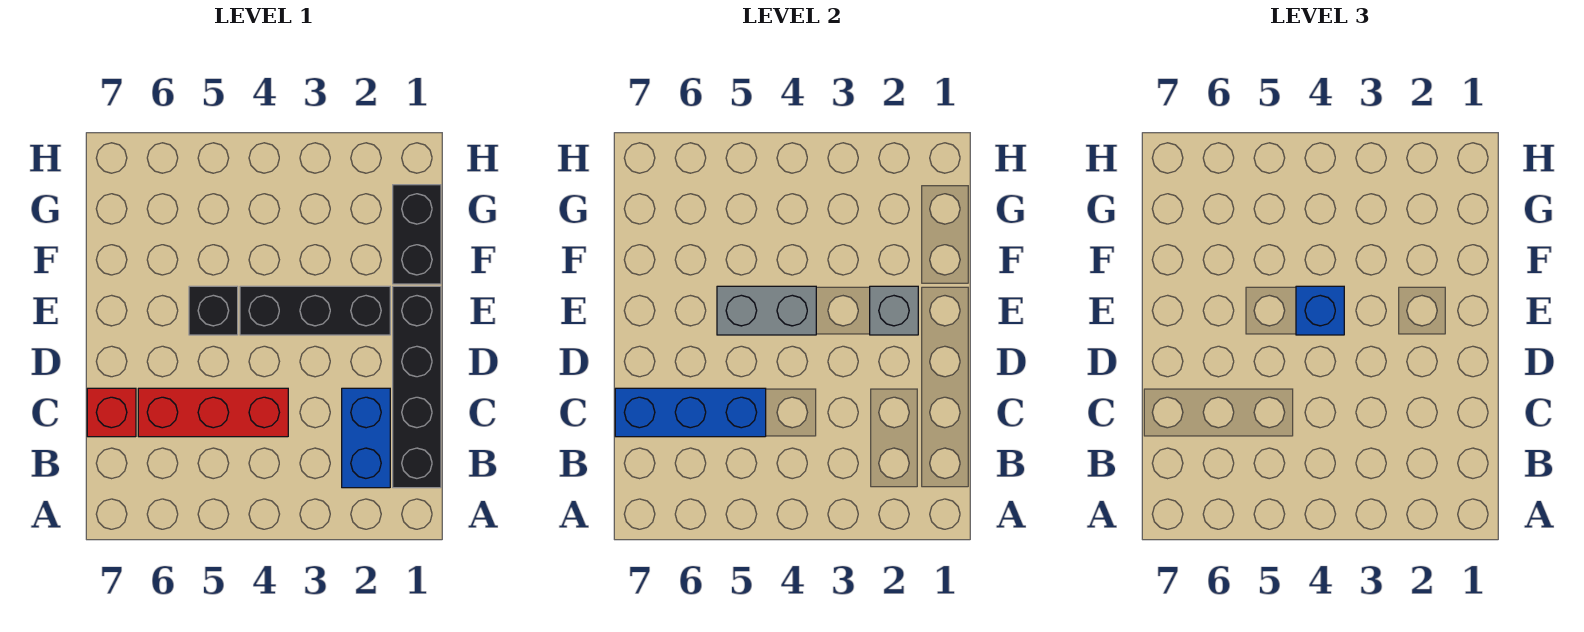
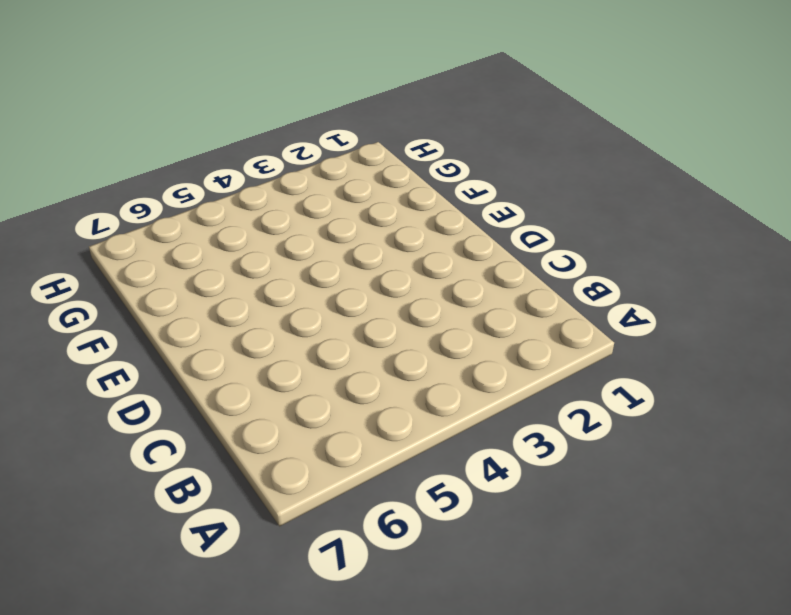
none -> black 1x4 brick [393,286,441,488]
none -> blue 1x2 brick [342,388,390,488]

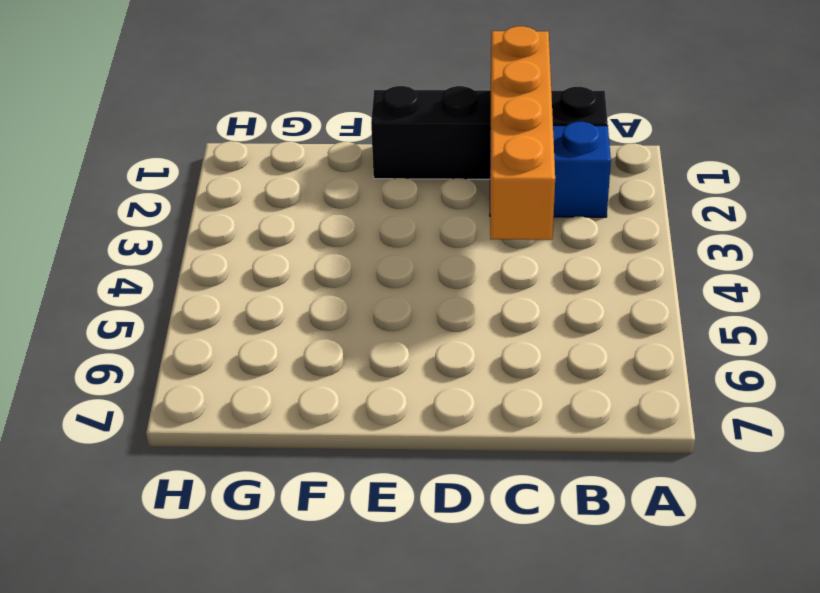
orange 1x4 brick [490,26,555,240] -> none
none -> red 1x3 brick [138,388,288,437]
none -> red 1x1 brick [87,388,136,437]

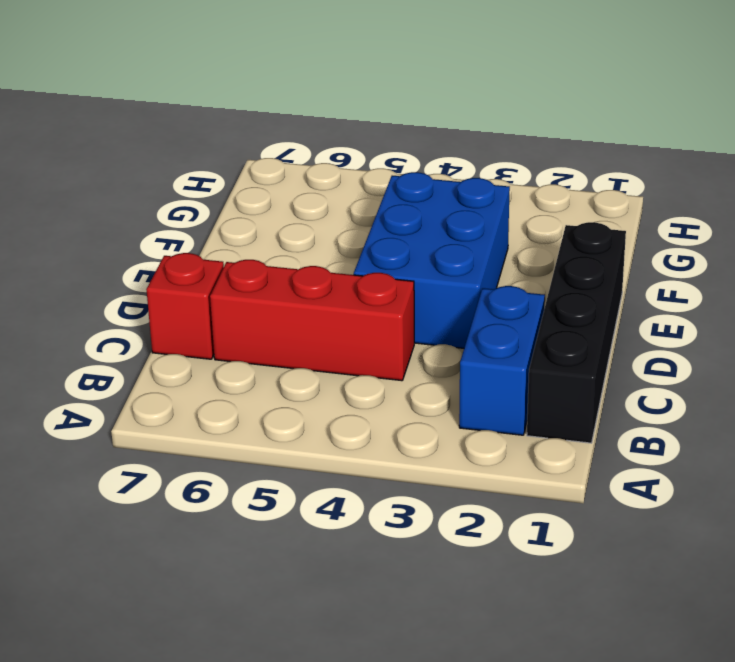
blue 2x3 brick [354,172,510,348] -> black 1x3 brick [240,286,390,335]
none -> black 1x1 brick [189,286,238,335]
none -> black 1x2 brick [393,185,441,284]

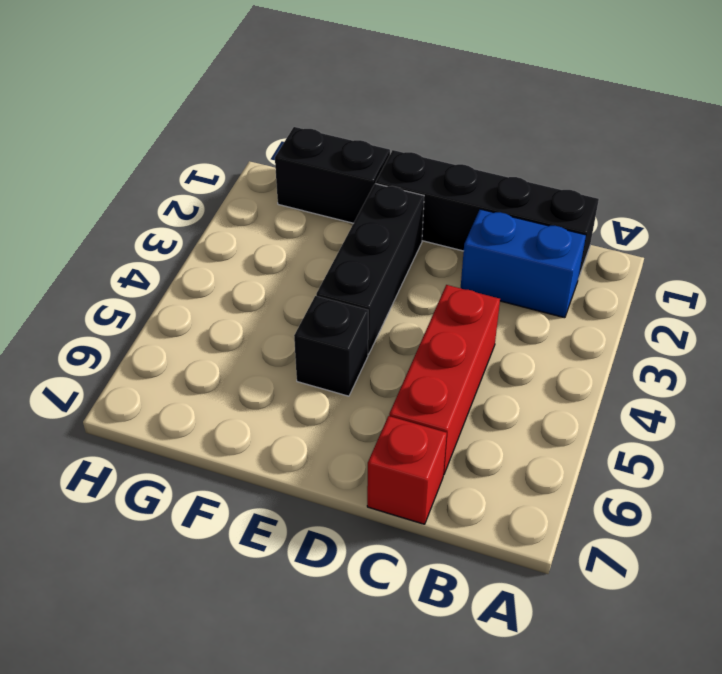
none -> blue 1x3 brick [615,388,766,437]
none -> grey 1x1 brick [870,286,918,335]

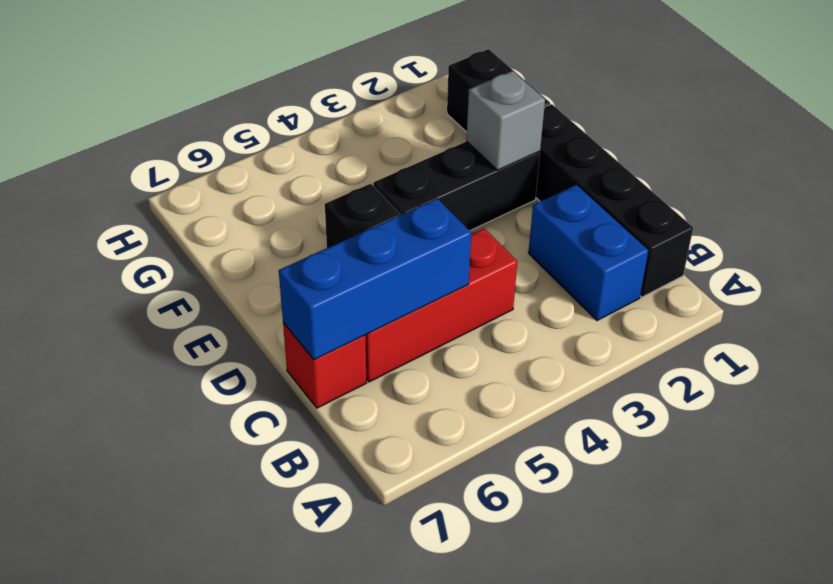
none -> grey 1x2 brick [717,286,816,335]
none -> blue 1x1 brick [1296,286,1344,335]

